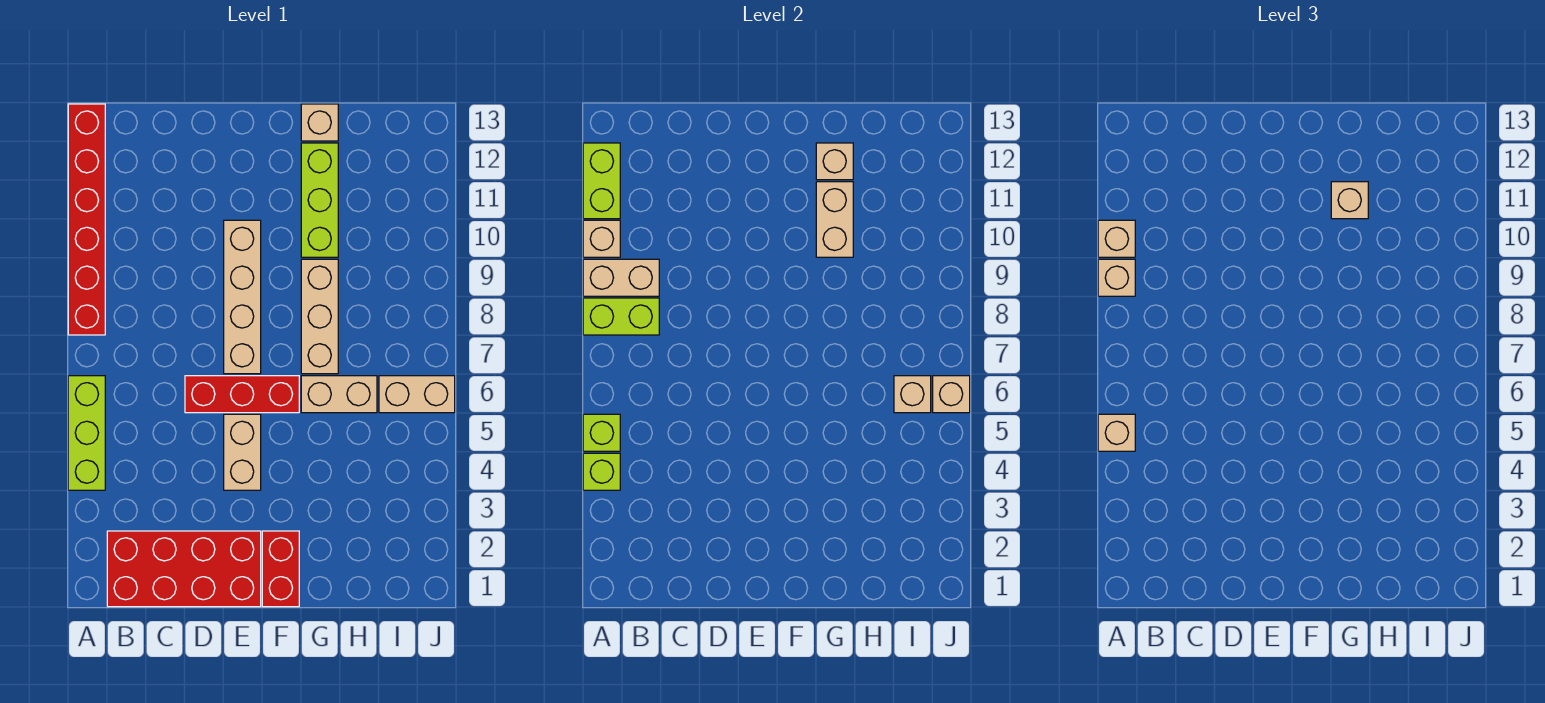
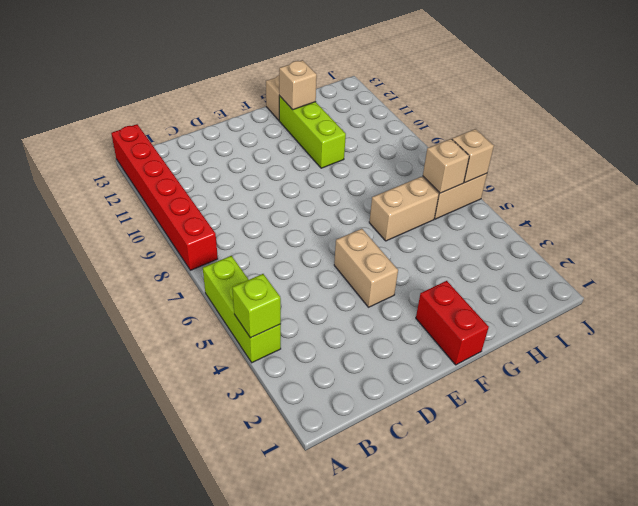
none -> red 2x4 brick [107,531,261,607]
none -> red 1x3 brick [185,376,299,413]
none -> tan 1x4 brick [224,220,261,374]

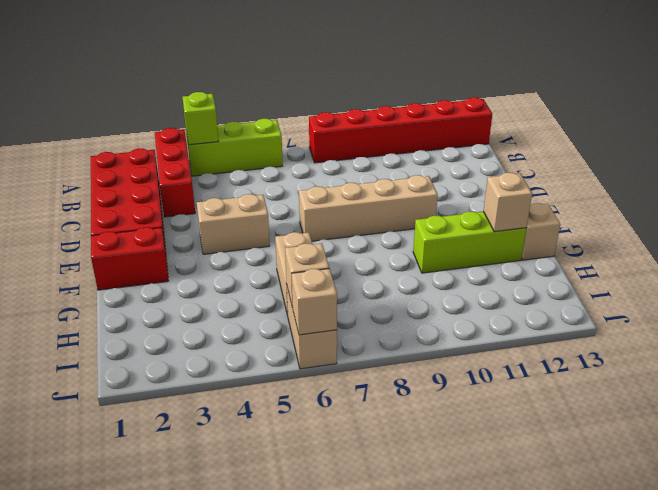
red 1x3 brick [155,128,195,217] -> red 1x3 brick moved to [185,376,299,413]
none -> tan 1x3 brick [301,259,338,374]
none -> lime 1x1 brick [583,414,620,451]
none -> lime 1x2 brick [583,298,659,335]

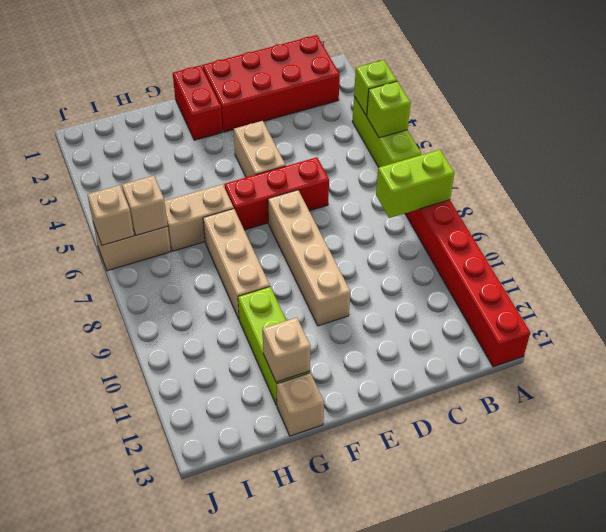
none -> tan 1x2 brick [583,259,659,296]
none -> tan 1x1 brick [583,220,620,257]
none -> lime 1x2 brick [583,143,620,219]

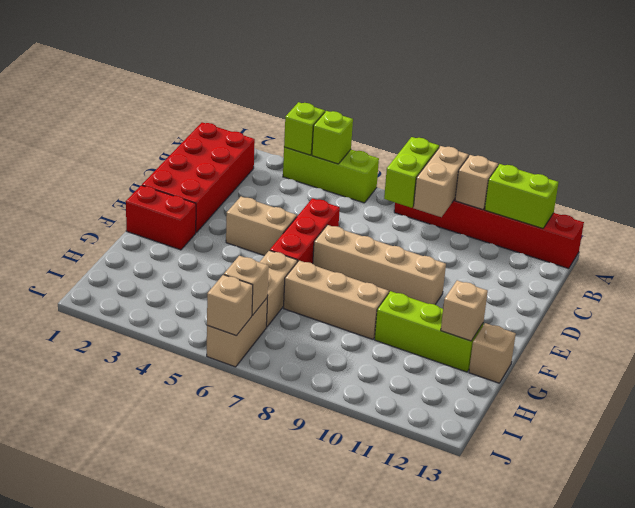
none -> tan 1x2 brick [816,182,853,257]
none -> tan 1x1 brick [1098,414,1135,451]
none -> tan 1x1 brick [1098,259,1135,296]

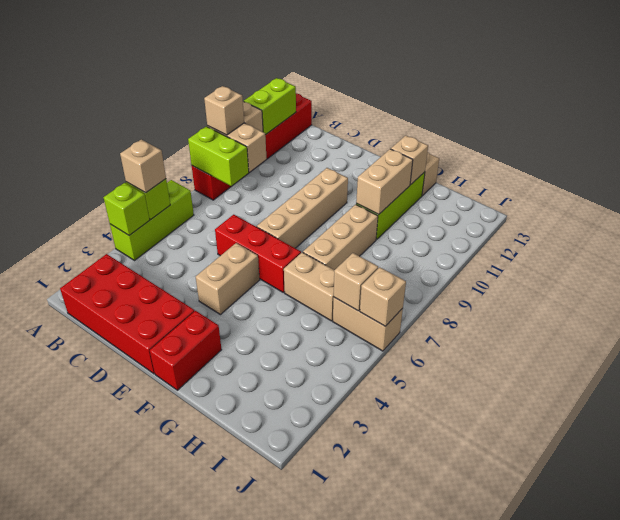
none -> tan 1x1 brick [1098,220,1135,257]
none -> tan 1x1 brick [1331,182,1368,219]

